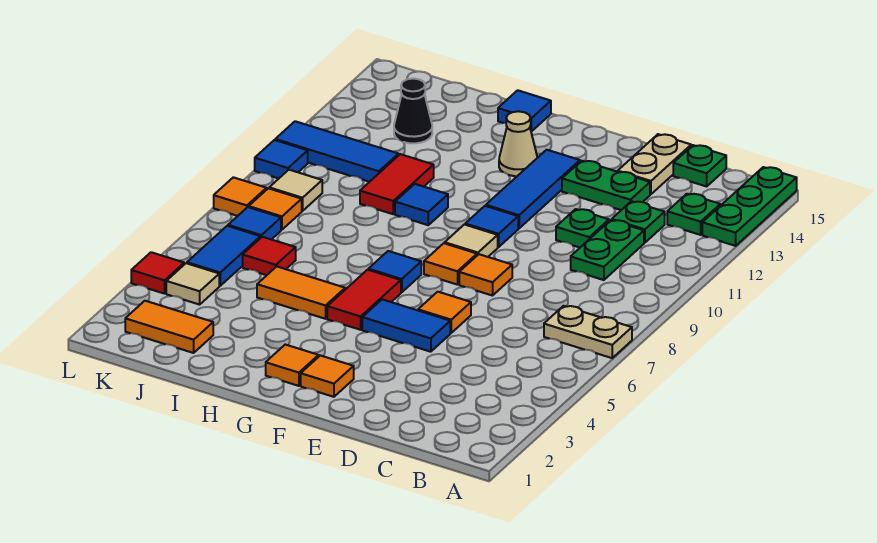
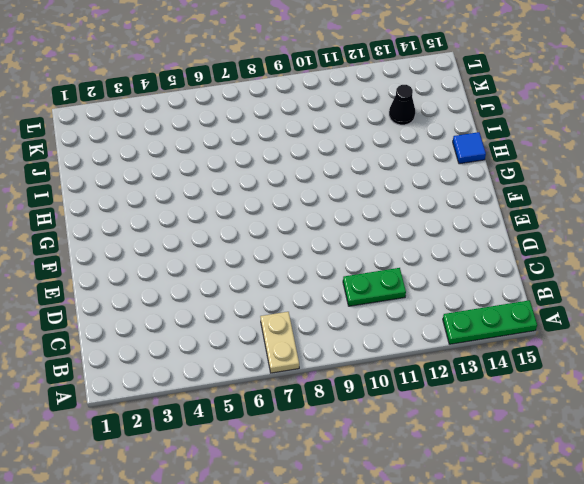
none -> green 1x1 plate [667,194,720,235]
none -> green 1x1 plate [612,201,665,243]
none -> green 1x1 plate [673,145,726,186]
none -> green 1x1 plate [556,209,609,247]

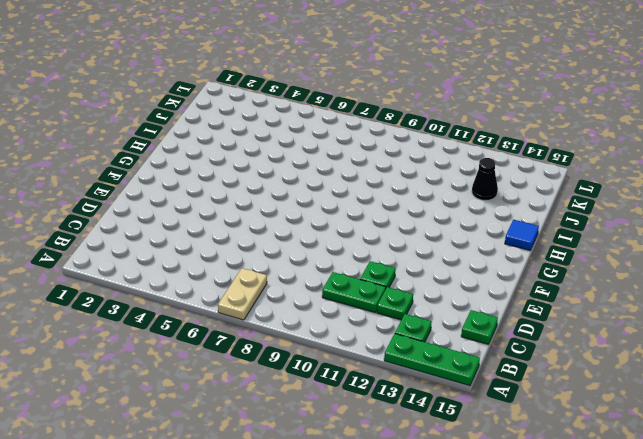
none -> green 1x2 plate [562,161,650,210]
none -> tan 1x2 plate [618,134,691,194]
none -> blue 1x2 tile [362,299,450,352]
none -> orange 1x1 tile [418,292,471,333]

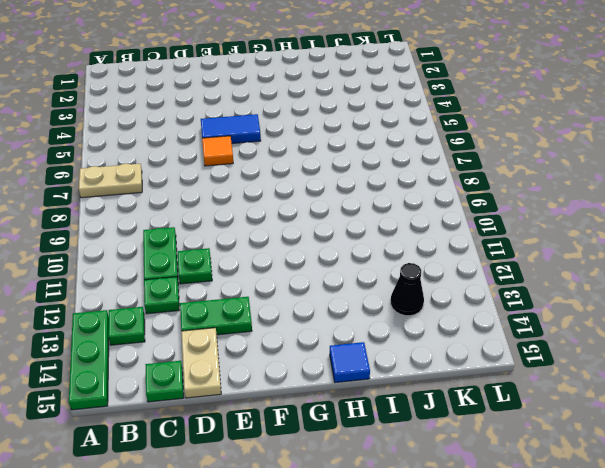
none -> orange 1x1 tile [459,254,512,296]
none -> orange 1x1 tile [301,355,354,397]
none -> orange 1x1 tile [424,243,477,285]
none -> tan 1x1 tile [445,225,498,257]

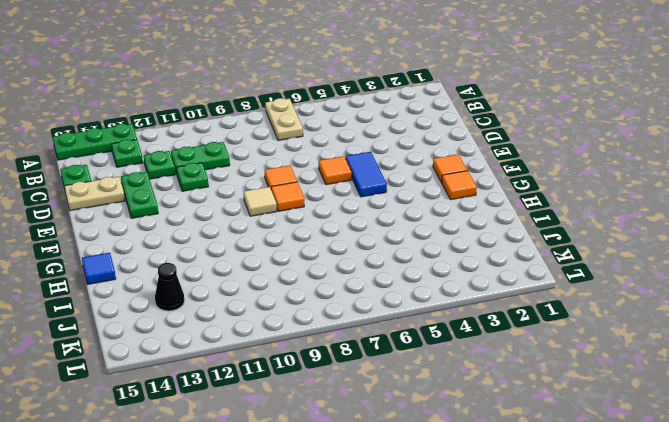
none -> blue 1x1 tile [465,206,518,247]
none -> blue 1x3 tile [486,150,580,228]
none -> red 1x2 tile [327,270,401,330]
none -> blue 1x1 tile [368,251,421,292]

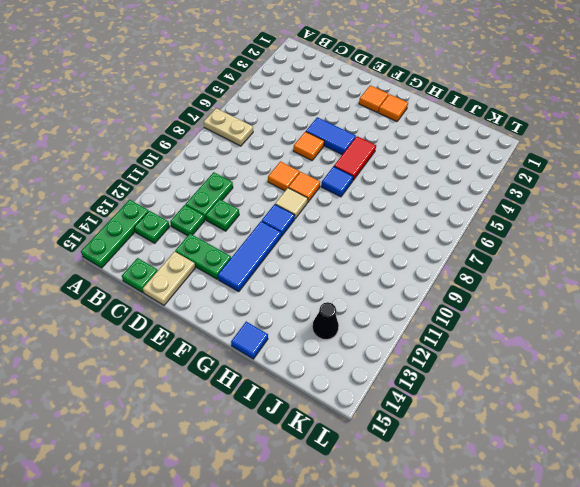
none -> tan 1x1 cone [499,111,537,176]
none -> orange 1x2 tile [257,267,345,319]
none -> blue 1x1 tile [395,184,448,225]
none -> red 1x2 tile [360,154,434,214]

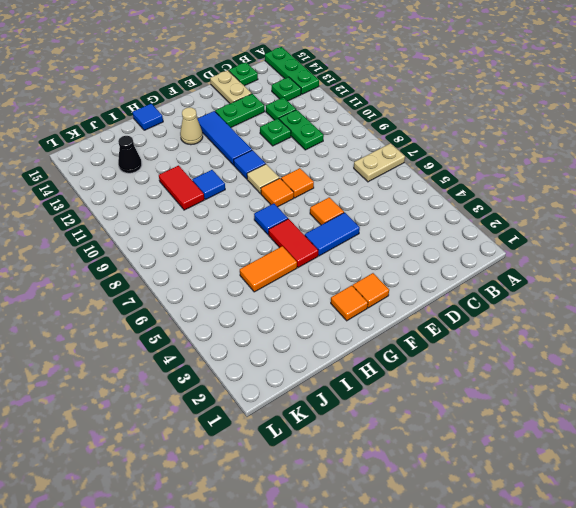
none -> orange 1x2 tile [125,301,213,353]
none -> red 1x1 tile [243,237,296,275]
none -> blue 1x3 tile [275,121,398,182]
none -> tan 1x1 tile [166,263,219,305]

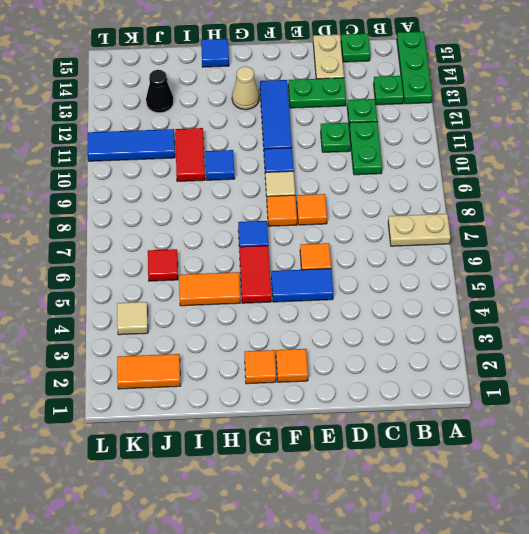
none -> blue 1x2 tile [187,226,261,286]
none -> blue 1x1 tile [228,207,281,240]
none -> orange 1x1 tile [249,188,302,230]
none -> tan 1x1 tile [269,170,322,211]

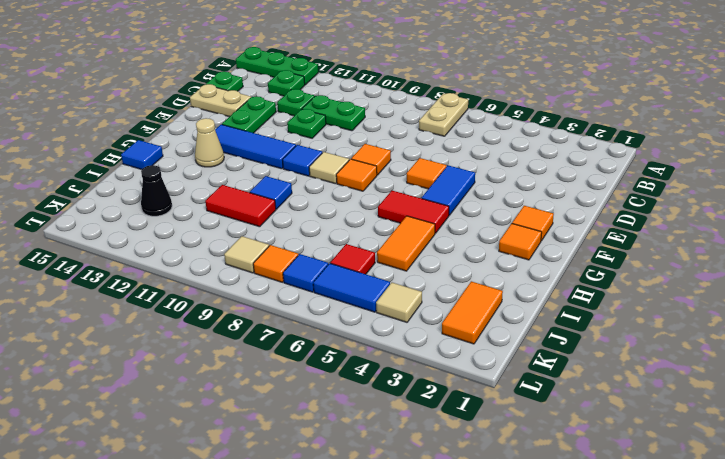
none -> blue 1x1 tile [368,251,421,292]
none -> blue 1x3 tile [275,121,398,182]
none -> red 1x1 tile [131,252,184,294]
none -> orange 1x1 tile [214,177,267,216]

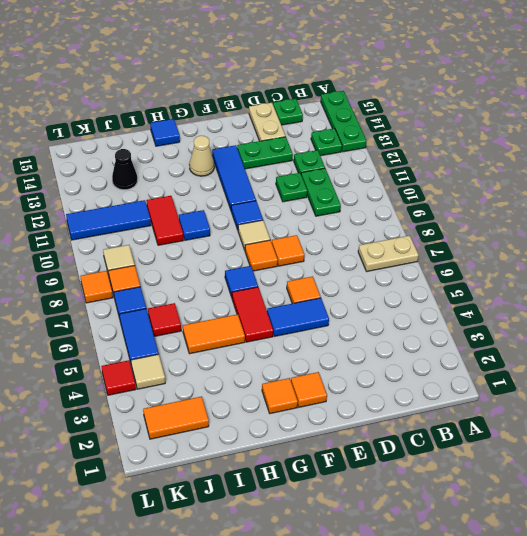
none -> blue 1x1 tile [255,140,308,178]

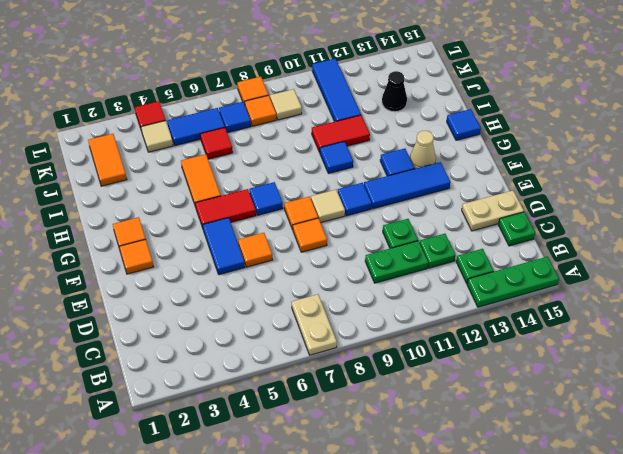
blue 1x1 tile [380,149,414,176] -> blue 1x1 tile moved to [255,140,308,178]
none -> green 1x2 plate [562,161,650,210]

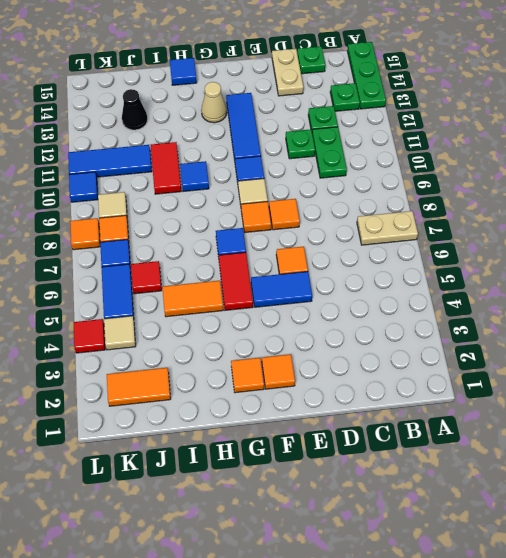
none -> green 1x2 plate [562,161,650,210]

